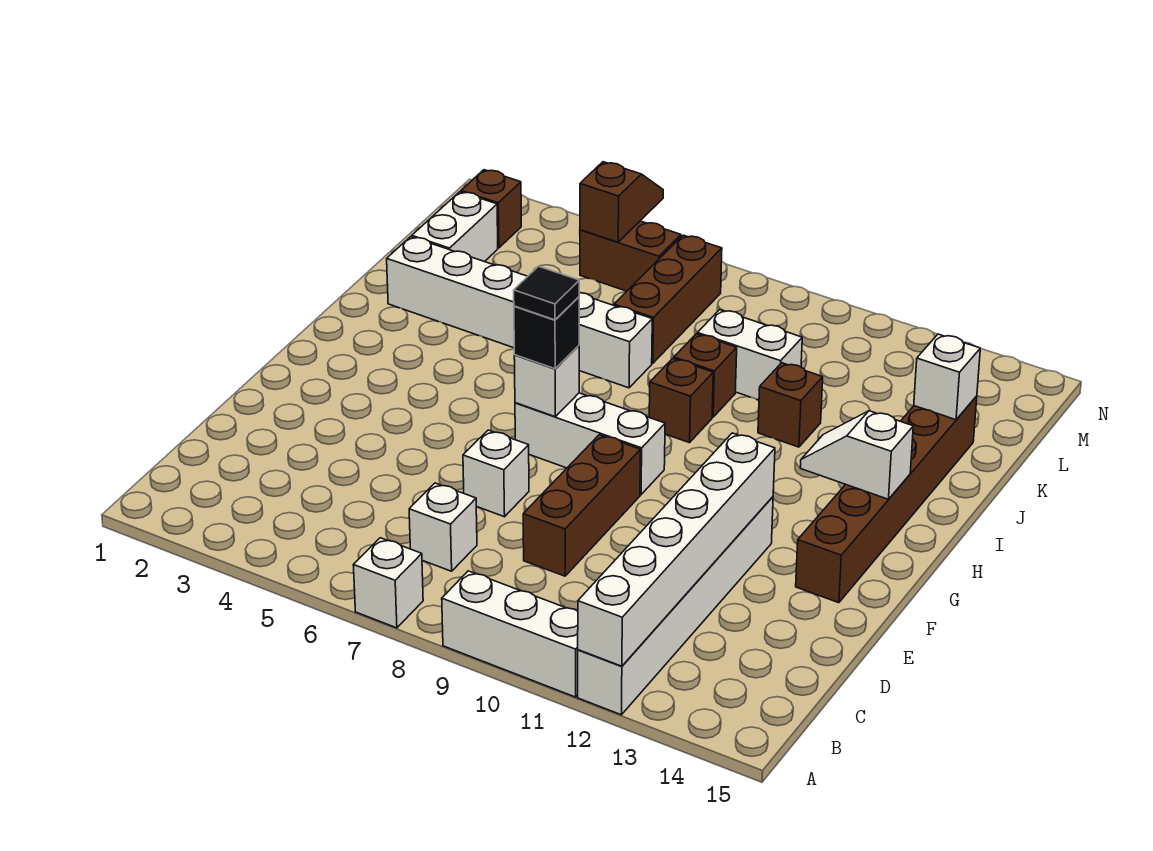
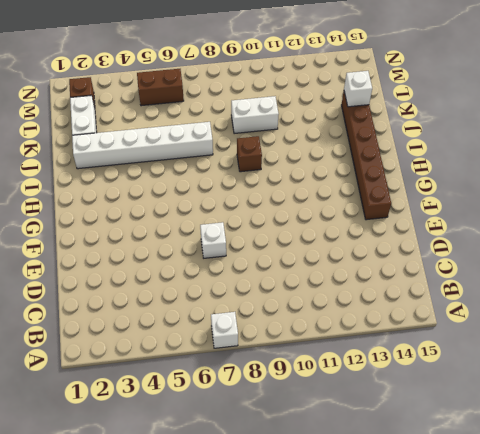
none -> white 1x3 brick [442,571,578,697]
none -> white 1x6 brick [578,497,773,715]
none -> white 1x1 brick [409,483,477,571]

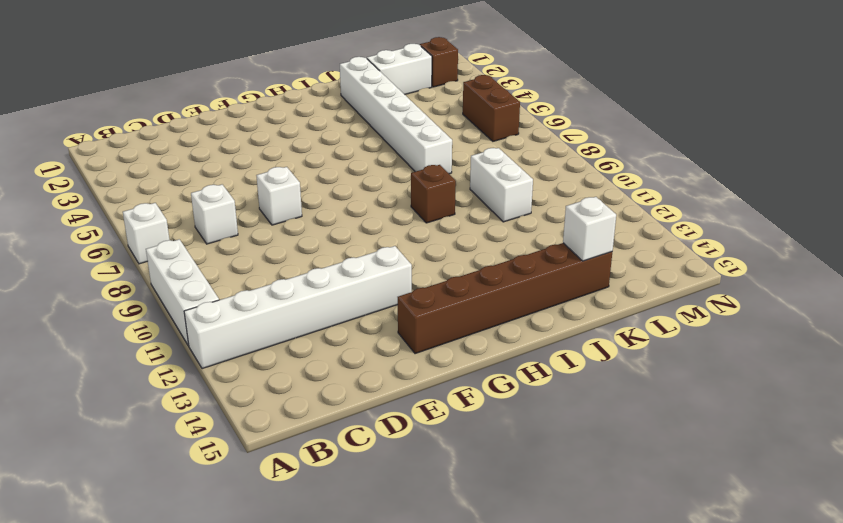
none -> brown 1x3 brick [523,435,641,576]
none -> white 1x3 brick [515,393,665,495]
none -> brown 1x1 brick [674,334,737,417]

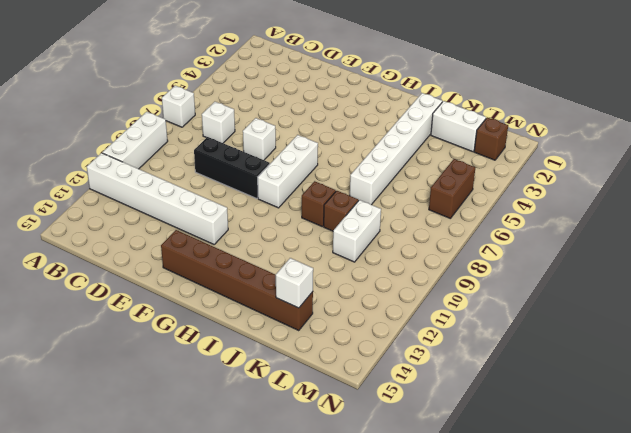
black 1x3 brick [194,137,270,199] -> brown 1x3 brick [523,435,641,576]
none -> brown 1x1 brick [758,363,823,447]
none -> brown 1x3 brick [614,235,722,363]
none -> white 1x6 brick [578,433,775,666]

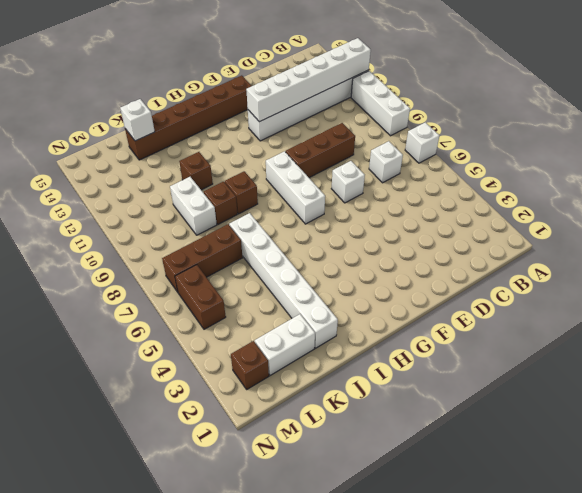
none -> white 1x1 brick [514,346,579,417]
none -> white 1x2 slope [800,411,913,499]
none -> brown 1x2 slope [580,162,663,242]

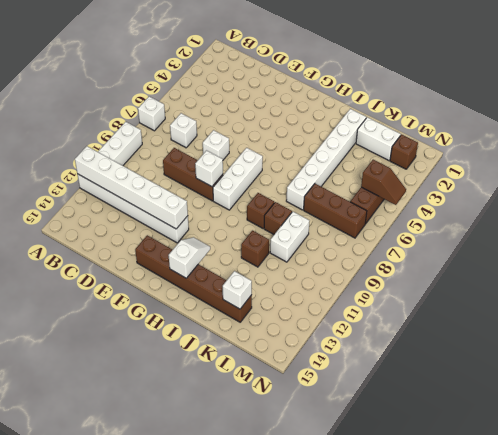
white 1x1 brick [195,151,223,187] -> white 1x1 brick moved to [514,346,579,417]
none -> black 1x1 brick [514,297,579,369]
none -> black 1x1 tile [514,266,579,320]

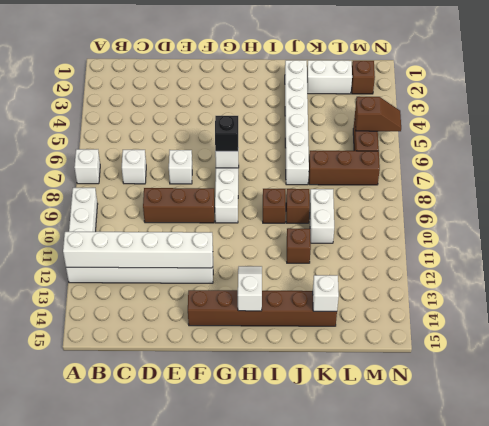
none -> black 1x1 tile [514,266,579,320]

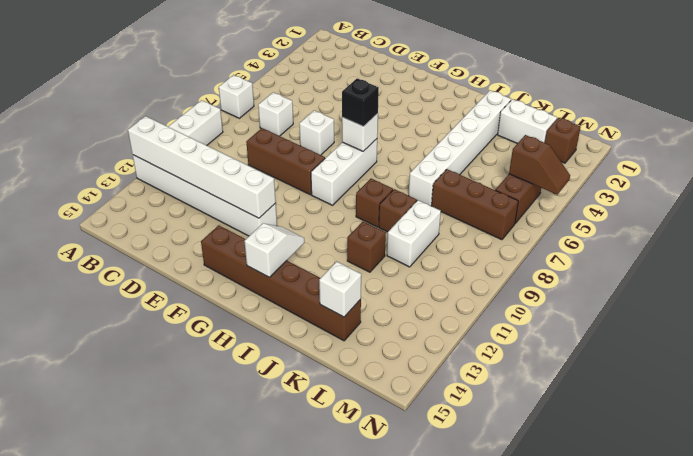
none -> black 1x1 tile [514,266,579,320]

